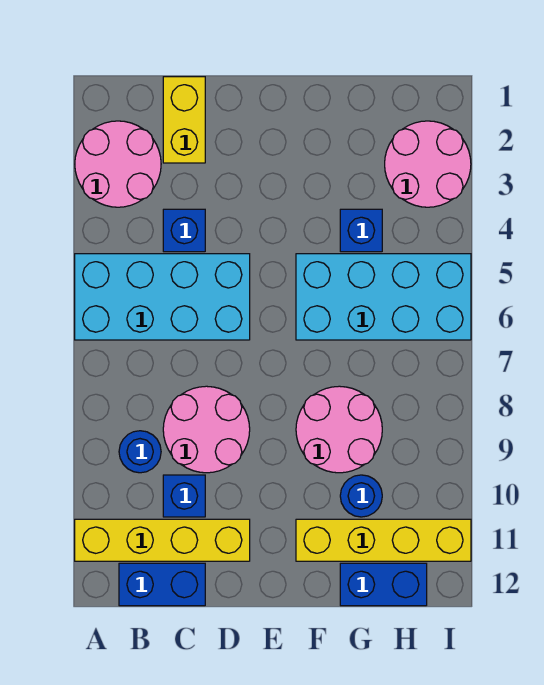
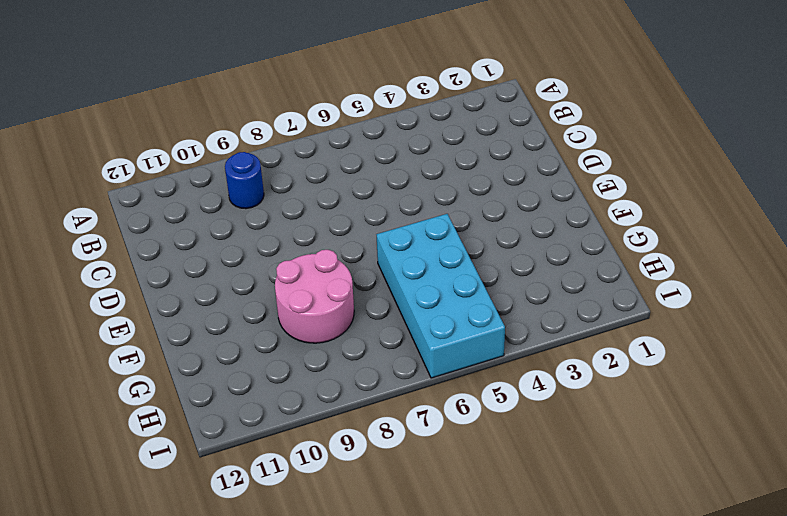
none -> pink 2x2 round brick [75,121,161,207]
none -> cyan 2x4 brick [75,254,250,340]
none -> yellow 1x4 brick [75,519,250,561]

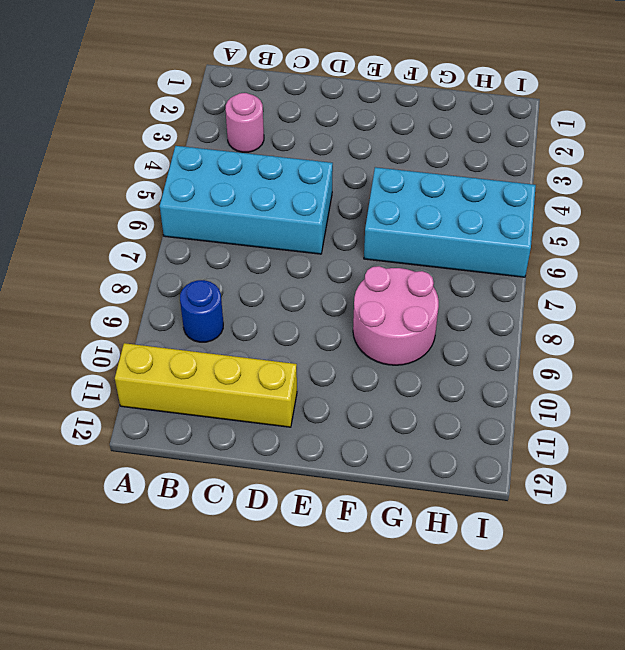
pink 1x1 round brick [225,93,264,152] -> pink 2x2 round brick [75,121,161,207]
none -> blue 1x2 brick [119,563,205,606]
none -> yellow 1x2 brick [163,77,205,163]
none -> blue 1x1 brick [163,209,205,252]

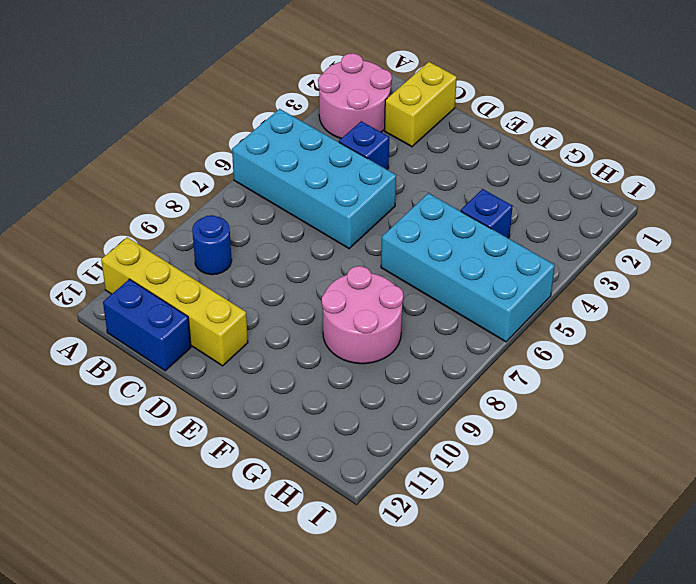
none -> pink 2x2 round brick [163,386,250,473]
none -> blue 1x1 brick [163,475,205,517]
none -> yellow 1x4 brick [296,519,471,561]

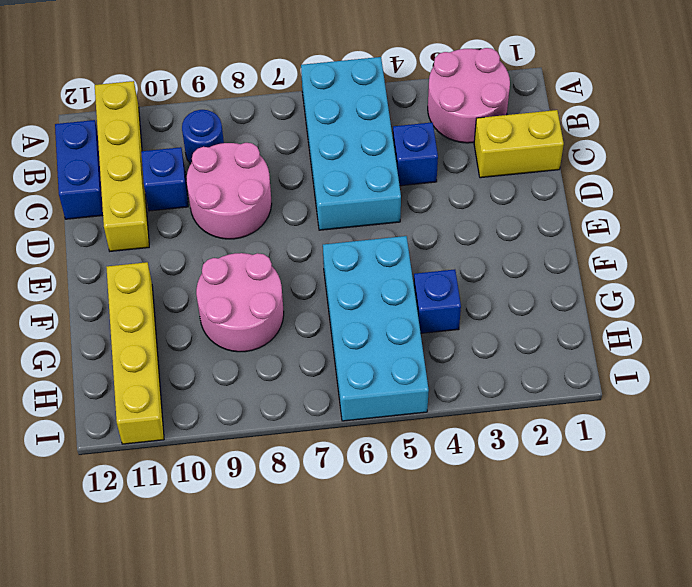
none -> blue 1x1 round brick [340,475,382,517]
none -> blue 1x2 brick [340,563,427,606]
none -> pink 2x2 round brick [385,121,471,207]

